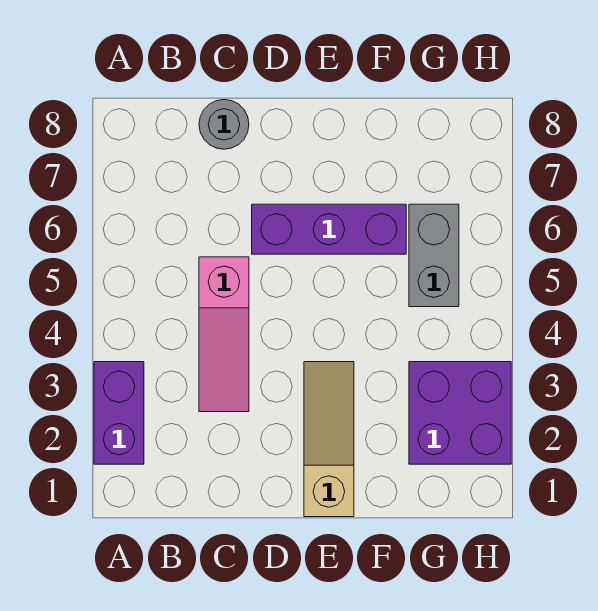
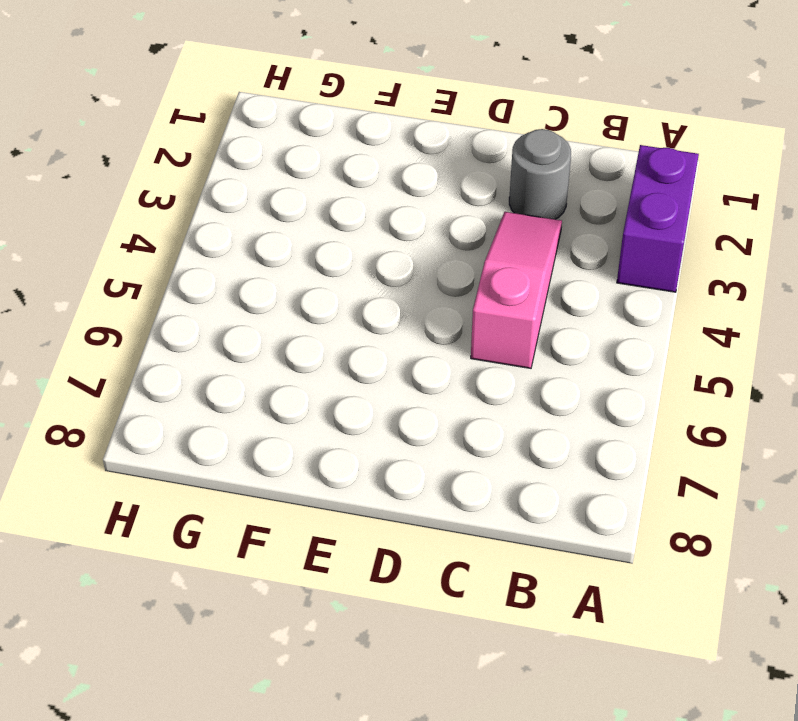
grey 1x1 round brick [509,129,571,219] -> grey 1x1 round brick moved to [199,100,249,149]
none -> purple 1x3 brick [252,204,406,254]
none -> tan 1x3 slope [304,362,354,517]

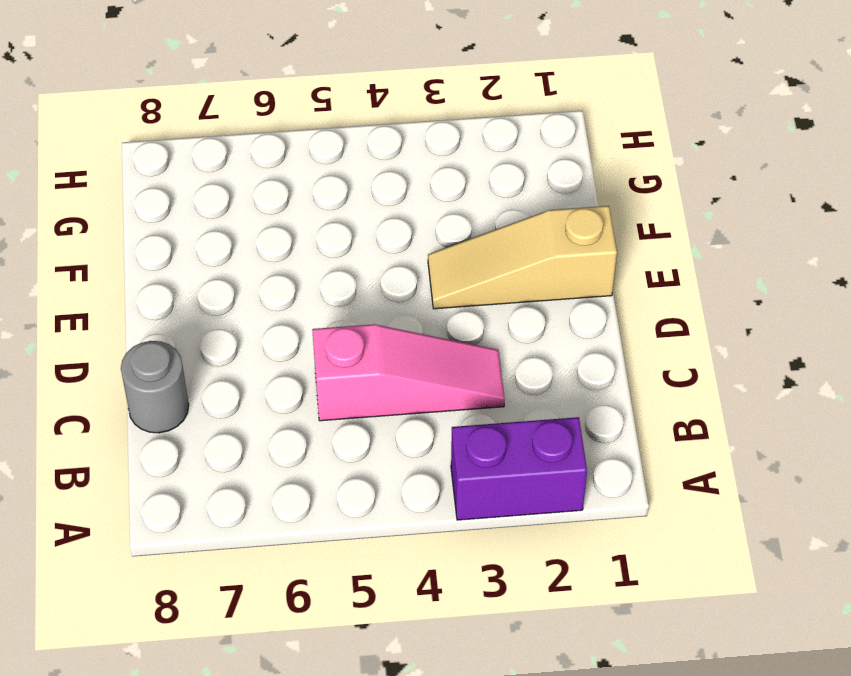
none -> purple 1x3 brick [252,204,406,254]
none -> purple 2x2 brick [409,362,511,464]

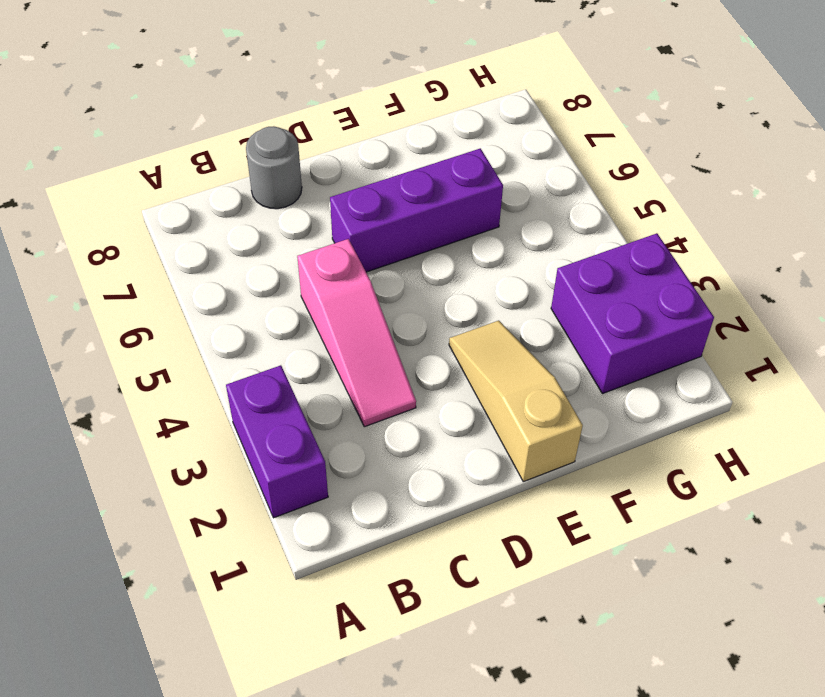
none -> grey 1x2 brick [409,204,459,307]

